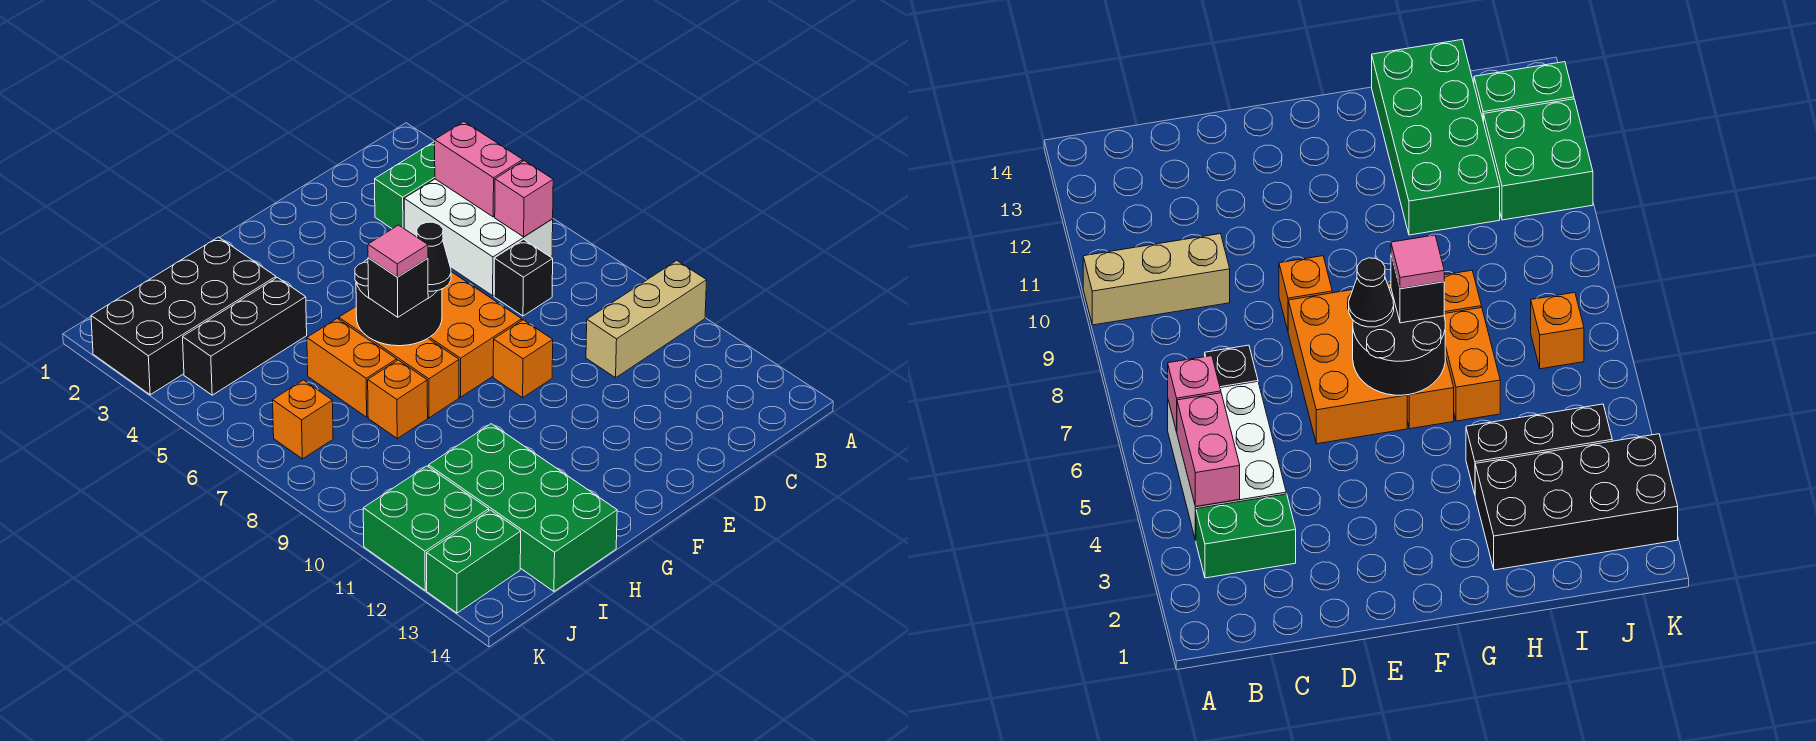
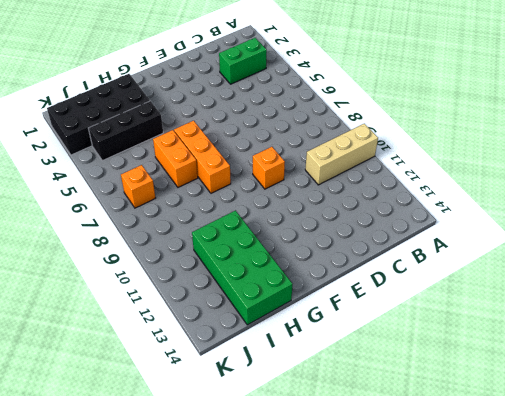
none -> white 2x3 brick [404,179,553,296]
none -> black 1x1 brick [494,239,553,316]
none -> orange 2x3 brick [428,272,522,397]

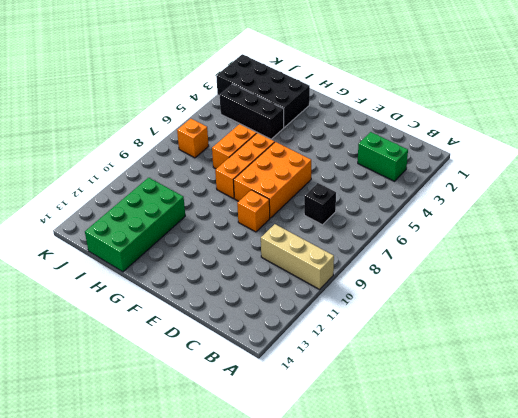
none -> white 2x3 brick [404,179,553,296]
none -> orange 1x1 brick [368,360,428,438]
none -> green 2x2 brick [363,466,489,590]

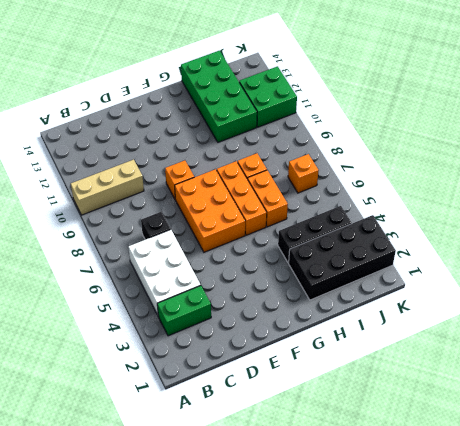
none -> green 1x2 brick [427,510,521,613]
none -> pink 1x2 brick [435,122,523,217]
none -> pink 1x1 brick [495,161,553,237]

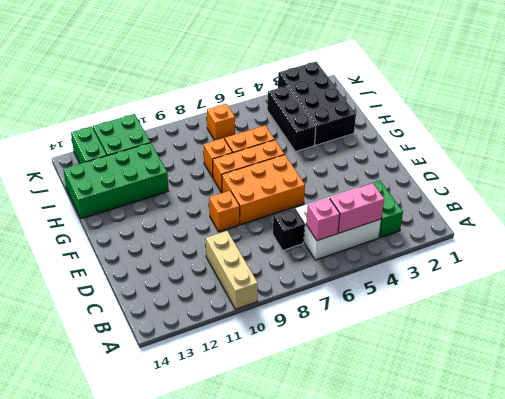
none -> black 2x2 round brick [355,259,442,346]
none -> black 1x1 cone [417,222,451,291]
none -> black 1x1 brick [368,258,428,317]

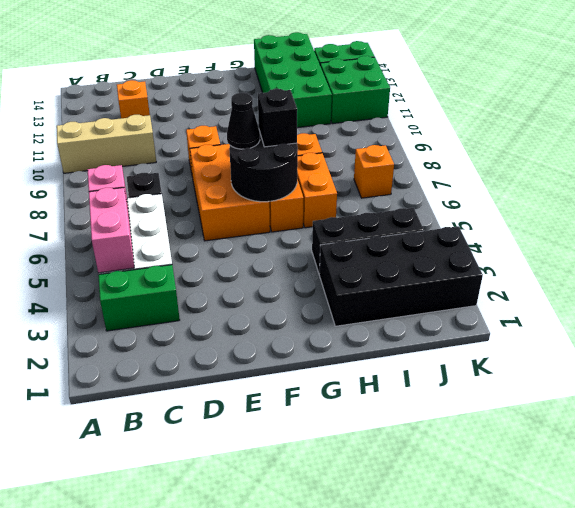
orange 1x1 brick [117,80,150,118] -> none
none -> pink 1x1 tile [368,225,428,277]

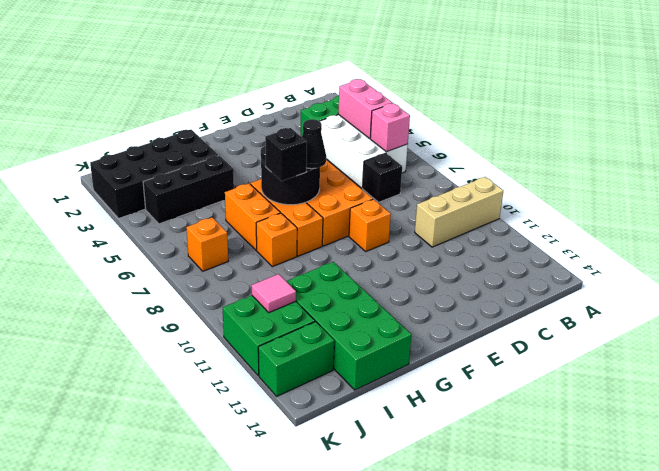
pink 1x1 tile [252,274,296,313] -> pink 1x1 tile moved to [368,225,428,277]

